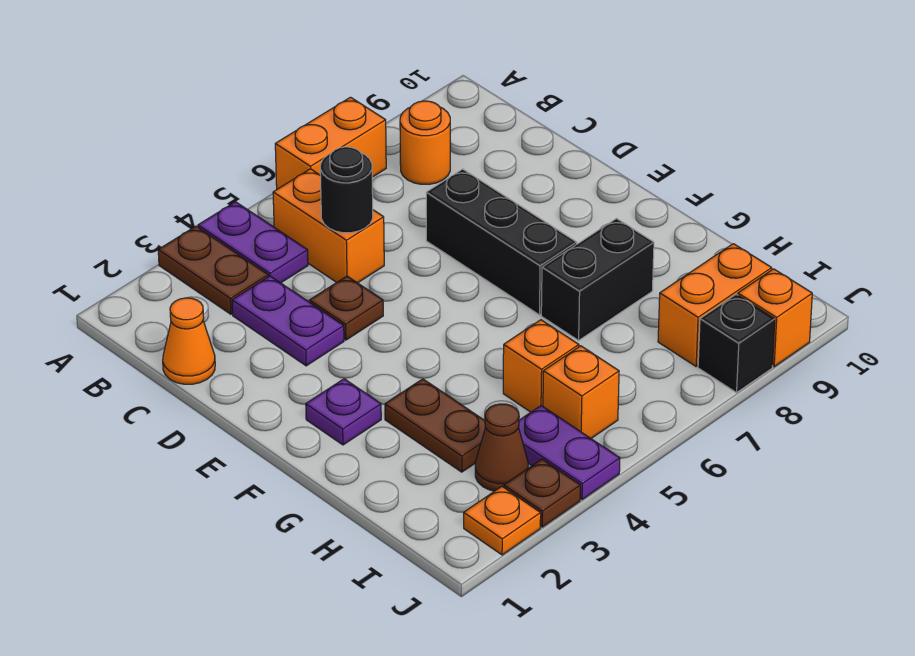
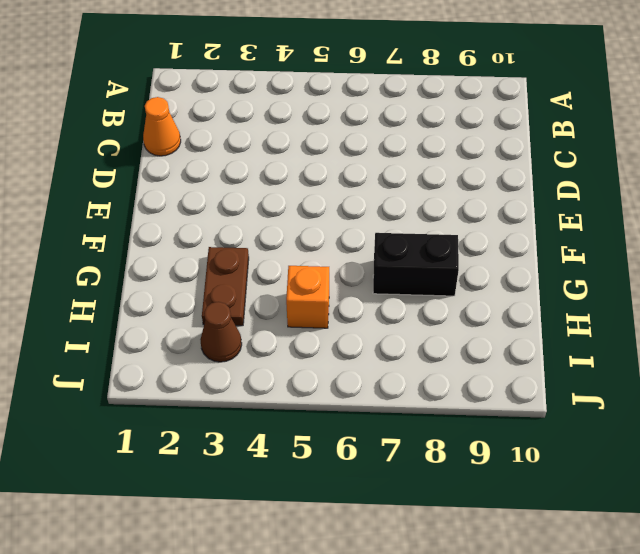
none -> brown 1x2 plate [158,226,268,314]
none -> purple 1x2 plate [198,202,308,283]
none -> orange 1x2 brick [275,97,386,189]

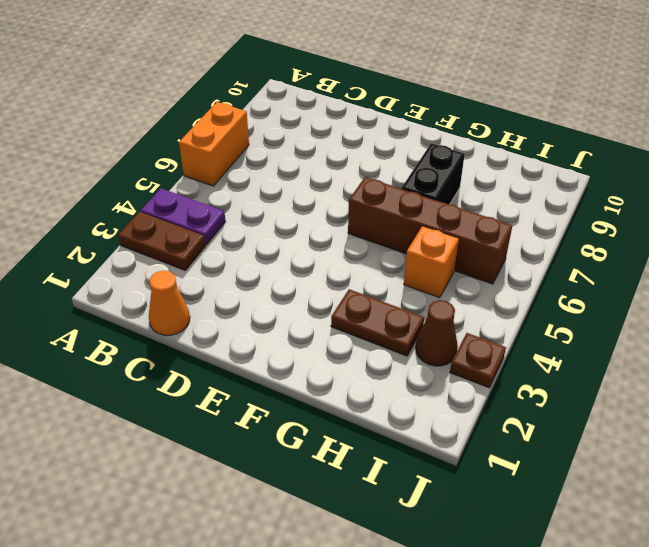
brown 1x4 brick [348,177,512,284] -> none
none -> orange 1x2 brick [273,169,384,283]
none -> orange 1x1 round brick [400,101,450,184]
none -> purple 1x2 plate [232,276,344,366]

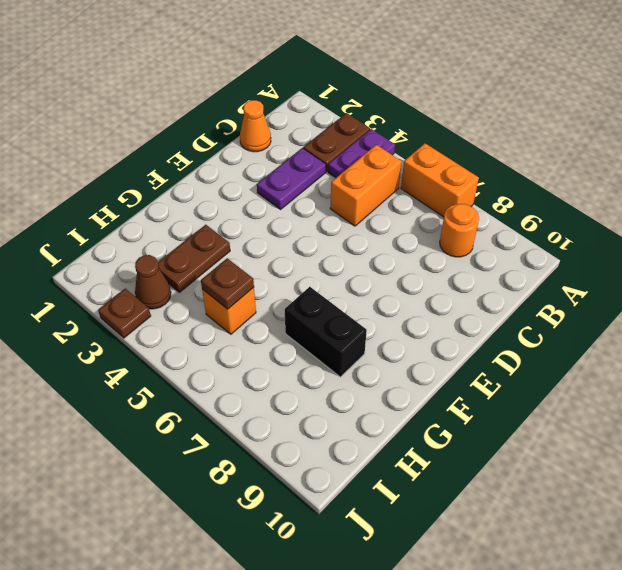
brown 1x1 plate [201,258,254,309] -> brown 1x1 plate moved to [310,276,383,340]
none -> black 1x3 brick [426,169,577,315]
none -> purple 1x1 plate [306,379,381,445]
none -> purple 1x2 plate [518,406,620,500]

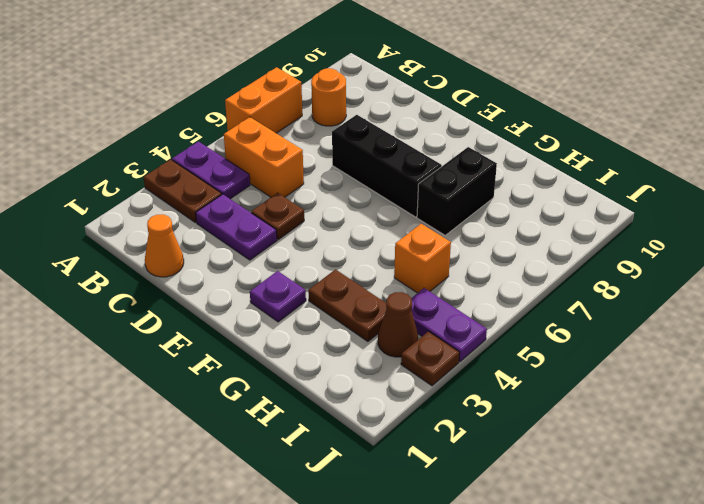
none -> orange 1x1 brick [543,346,619,438]
none -> orange 1x2 brick [658,244,772,366]
none -> orange 1x1 plate [464,487,541,555]

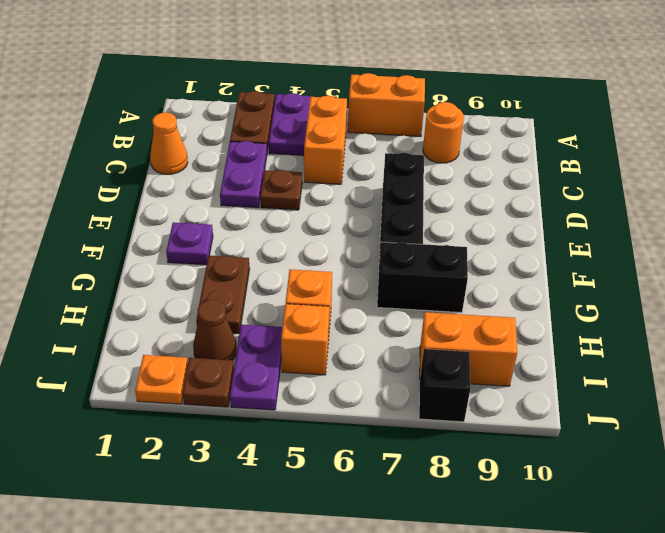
none -> orange 1x1 brick [738,269,812,367]
none -> black 1x1 round brick [320,147,373,233]

